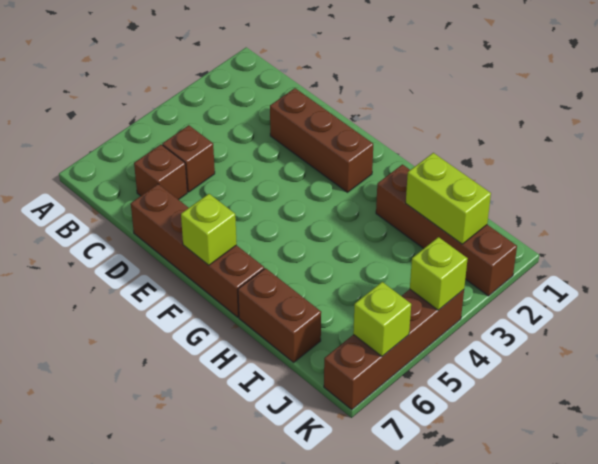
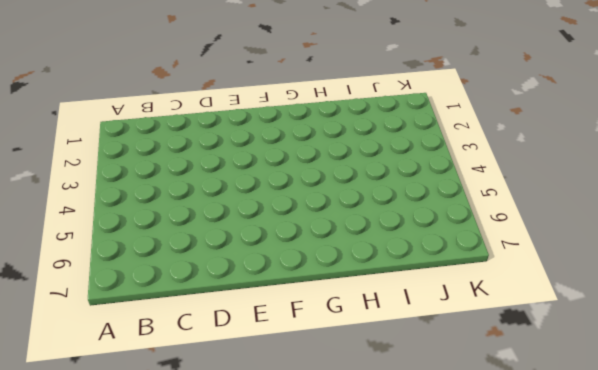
none -> brown 1x1 brick [162,125,215,192]
none -> brown 1x1 brick [134,145,187,200]

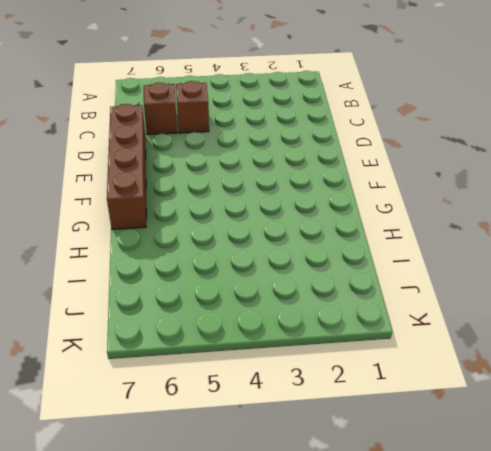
none -> brown 1x3 brick [270,88,373,192]
none -> brown 1x4 brick [376,165,517,296]

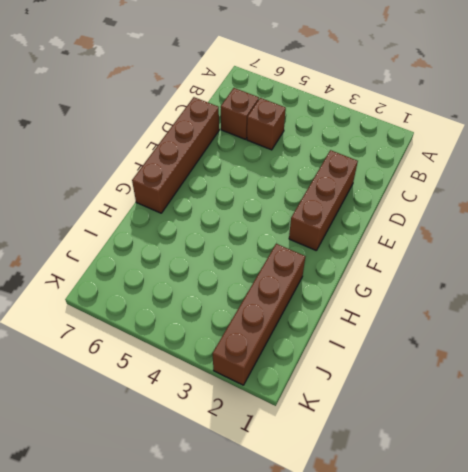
none -> brown 1x2 brick [238,268,321,362]
none -> brown 1x4 brick [324,289,464,410]

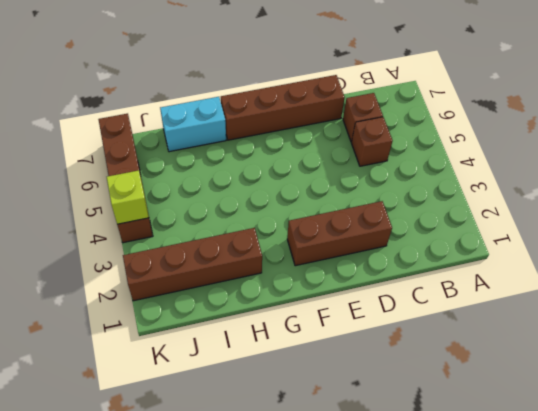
cyan 1x2 brick [160,97,226,152] -> brown 1x2 brick [238,268,321,362]
none -> lime 1x1 brick [181,194,237,265]
none -> lime 1x2 brick [406,153,491,244]

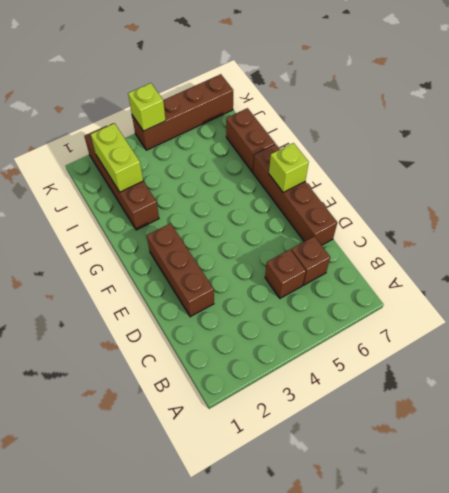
none -> lime 1x1 brick [353,282,411,356]

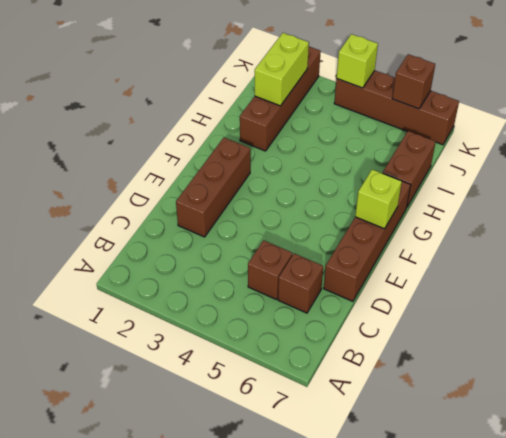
brown 1x1 brick [392,54,435,109] -> lime 1x1 brick [353,282,411,356]

